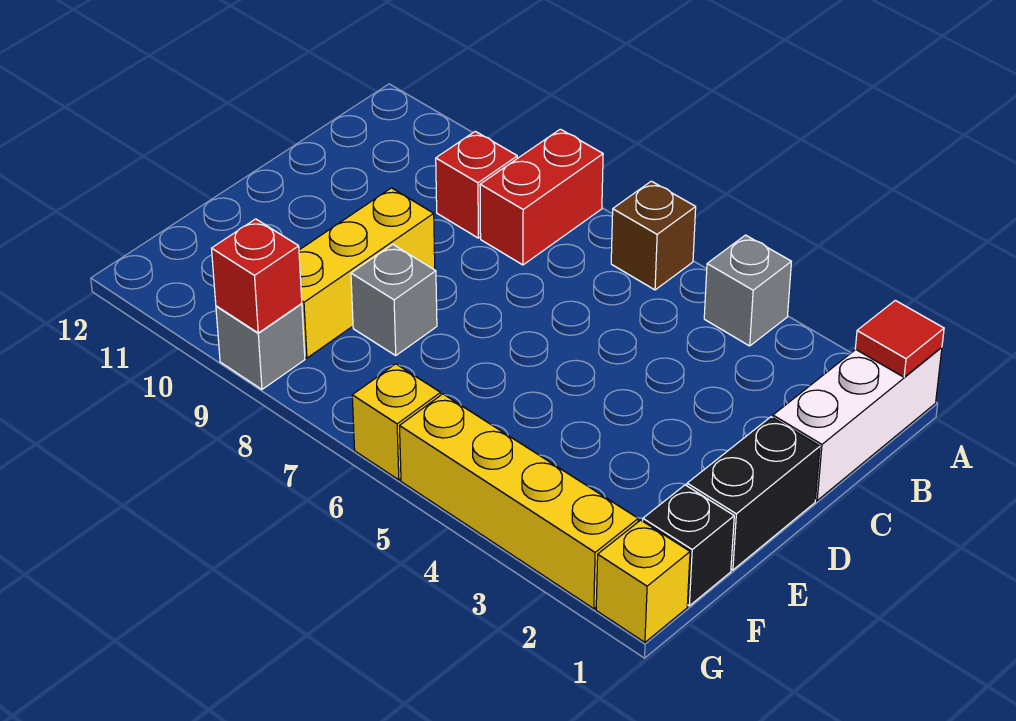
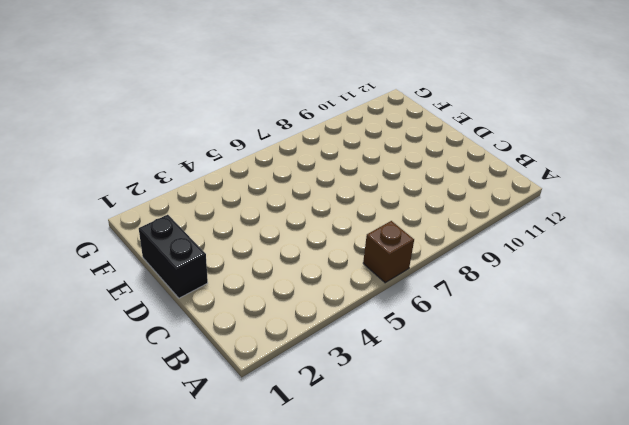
none -> white 1x3 brick [773,347,942,500]
none -> grey 1x1 brick [704,235,791,346]
none -> red 1x2 brick [480,129,603,265]

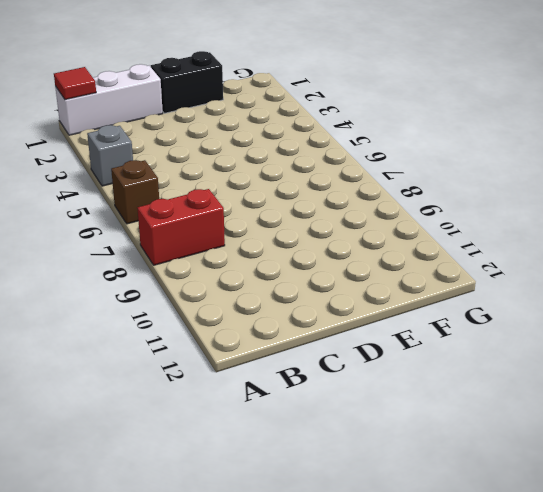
none -> red 1x1 brick [436,131,517,238]
none -> yellow 1x3 brick [299,188,435,358]
none -> grey 1x1 brick [351,244,437,355]

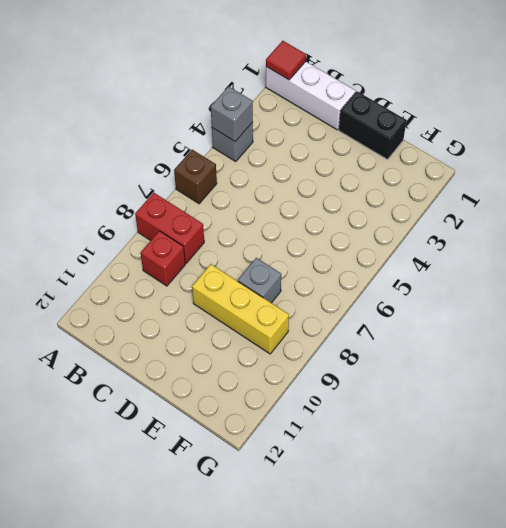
grey 1x1 brick [211,86,253,141] -> grey 1x1 brick moved to [216,304,305,389]
none -> black 1x1 brick [643,485,734,606]
none -> yellow 1x1 brick [596,520,690,642]
none -> yellow 1x4 brick [400,394,638,609]

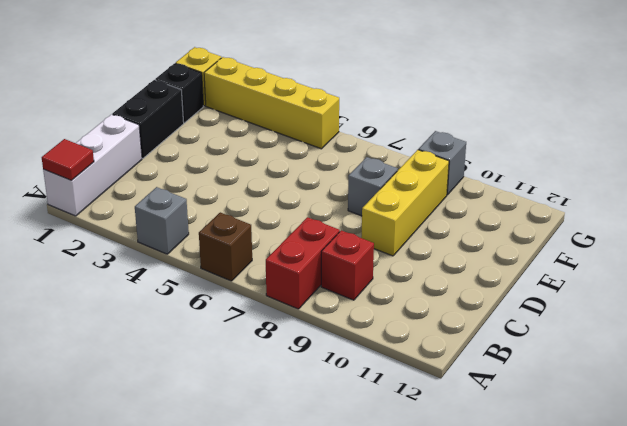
none -> yellow 1x1 brick [352,364,441,480]
none -> red 1x1 brick [212,219,302,333]

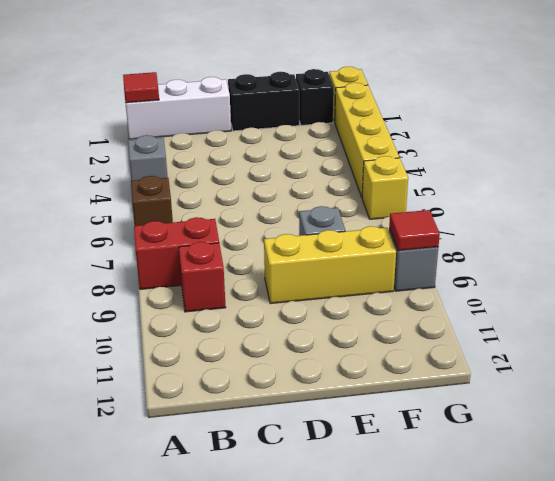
red 1x1 tile [389,210,440,251] -> red 1x1 brick [212,219,302,333]

